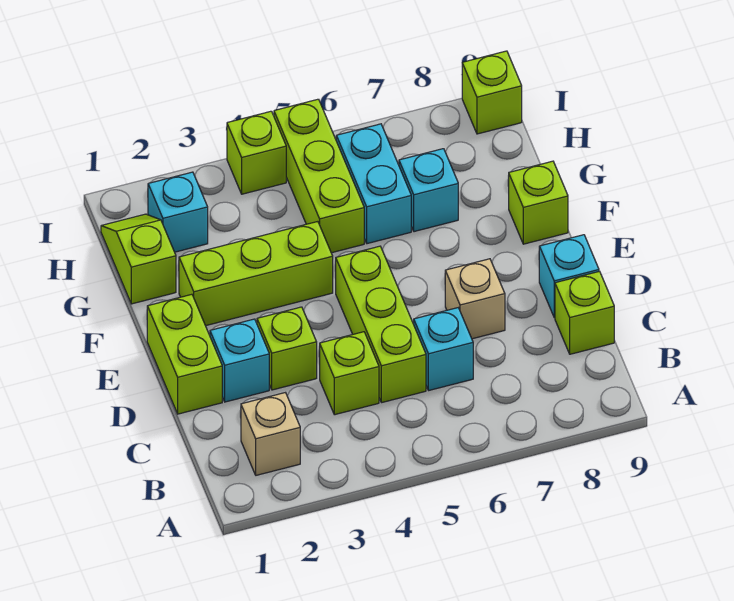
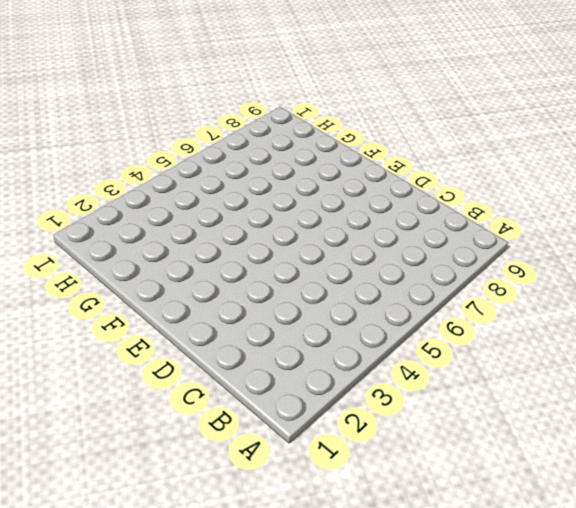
none -> tan 1x1 brick [241,393,300,475]
none -> lime 1x1 brick [320,332,379,415]
none -> lime 1x3 brick [335,246,426,403]

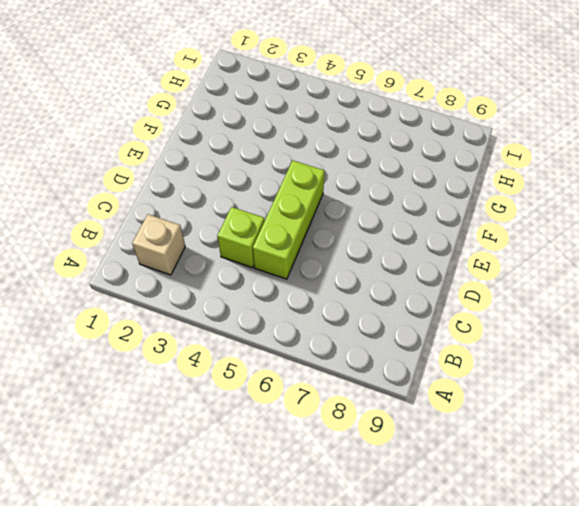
none -> cyan 1x1 brick [414,308,473,390]
none -> lime 1x1 brick [555,271,614,354]
none -> lime 1x2 brick [147,294,222,414]

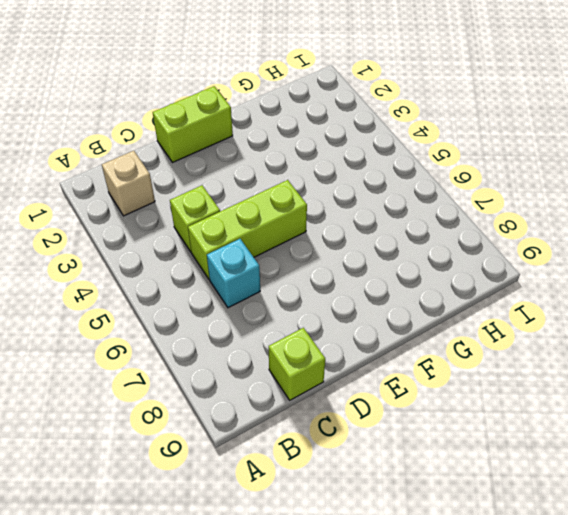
none -> cyan 1x1 brick [210,319,269,402]
none -> lime 1x1 brick [257,307,317,390]
none -> tan 1x1 brick [445,259,505,339]

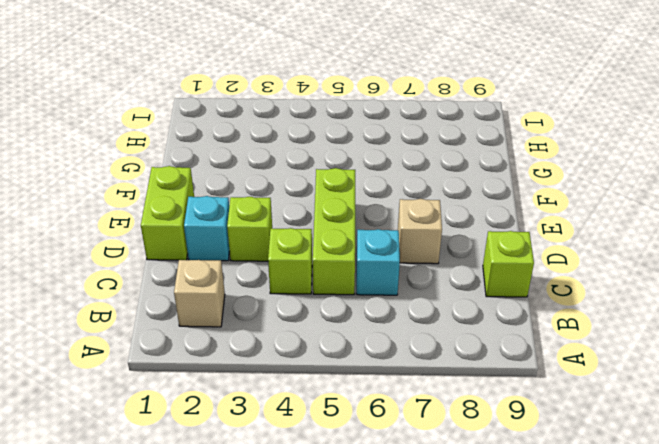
none -> cyan 1x1 brick [539,235,599,318]
none -> lime 1x3 brick [179,222,333,326]
none -> lime 1x1 brick [509,161,568,244]

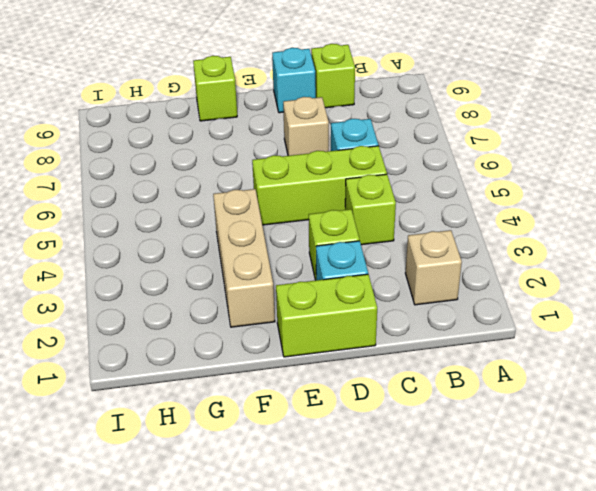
tan 1x3 brick [213,189,275,327] -> lime 1x3 brick [179,222,333,326]
none -> lime 1x2 slope [101,214,176,304]
none -> lime 1x3 brick [274,99,364,253]
none -> cyan 1x2 brick [336,124,411,244]

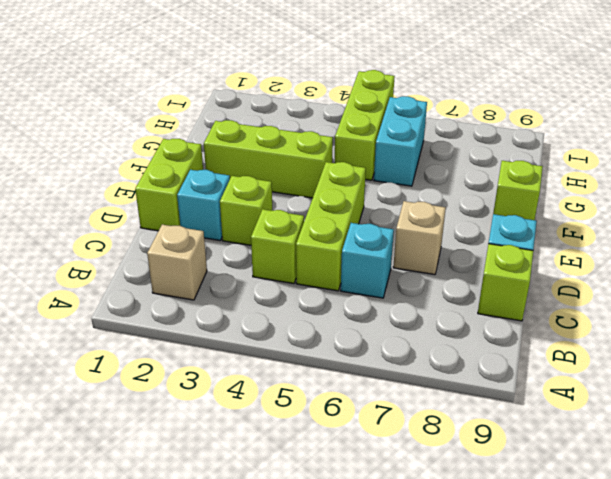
none -> lime 1x2 slope [101,214,176,304]
none -> cyan 1x1 brick [399,149,458,232]
none -> cyan 1x1 brick [148,172,208,252]

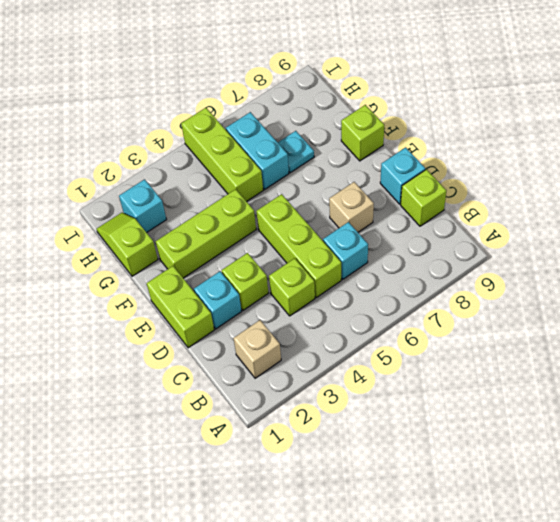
cyan 1x1 plate [278,131,314,173] -> cyan 1x1 brick [399,149,458,232]
none -> lime 1x1 brick [227,111,286,194]
none -> lime 1x1 brick [462,51,522,134]

